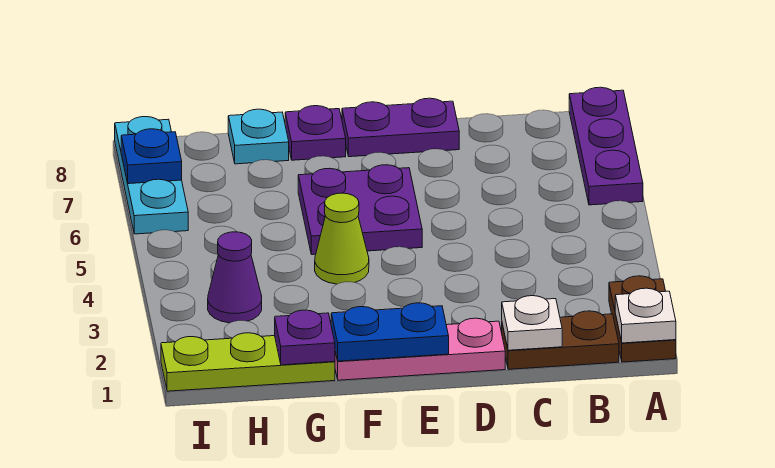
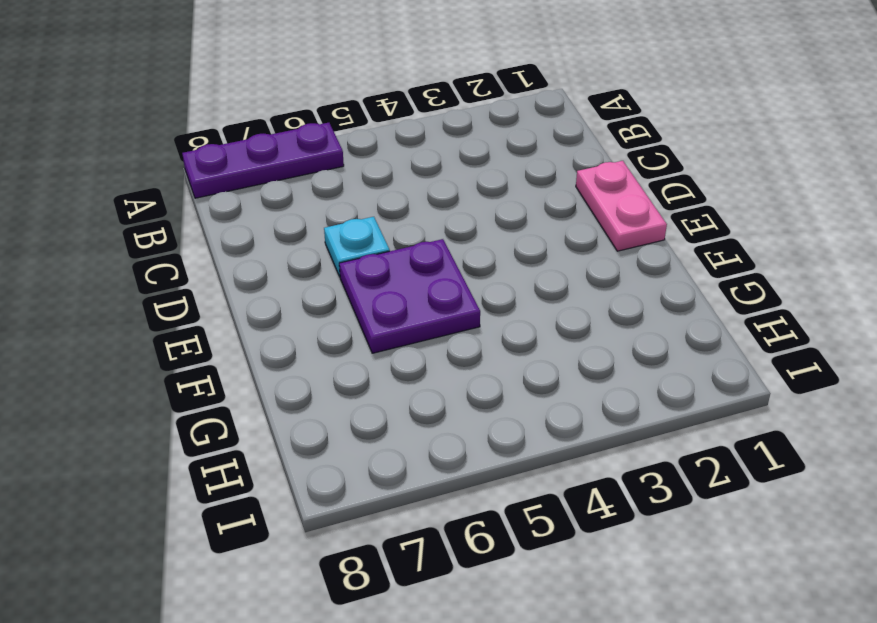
pink 1x2 plate [576,161,667,251] -> pink 1x3 plate [335,318,505,380]
cyan 1x1 plate [324,217,390,277] -> cyan 1x1 plate moved to [228,109,289,164]
none -> brown 1x2 plate [609,276,676,362]
none -> brown 1x2 plate [502,311,619,369]
none -> purple 1x2 plate [342,98,459,157]

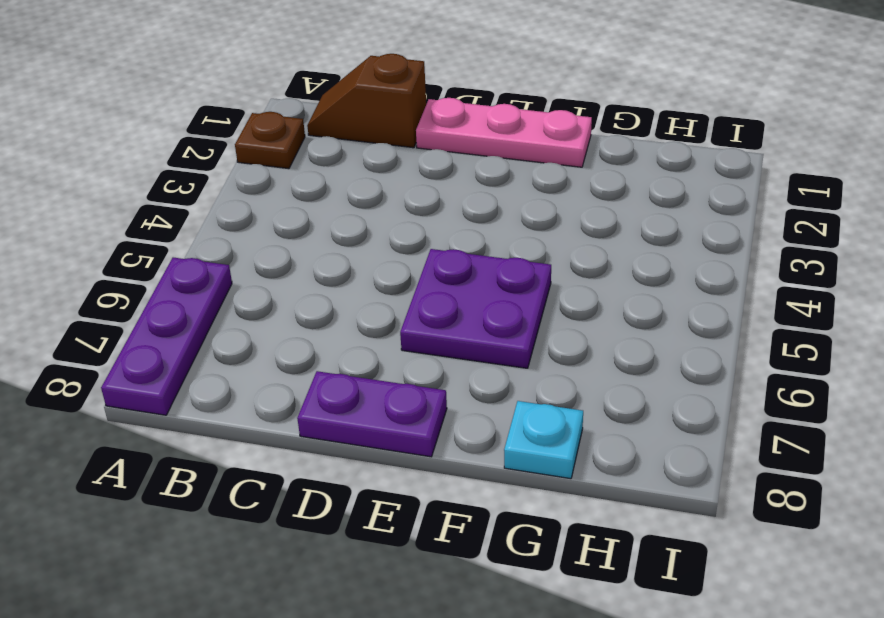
brown 1x1 plate [235,112,305,169] -> brown 1x2 plate [609,276,676,362]
brown 1x2 slope [307,54,426,148] -> brown 1x2 plate [502,311,619,369]
none -> lime 1x1 cone [315,193,369,284]
none -> purple 1x1 plate [285,106,346,160]
none -> lime 1x3 plate [161,333,335,391]

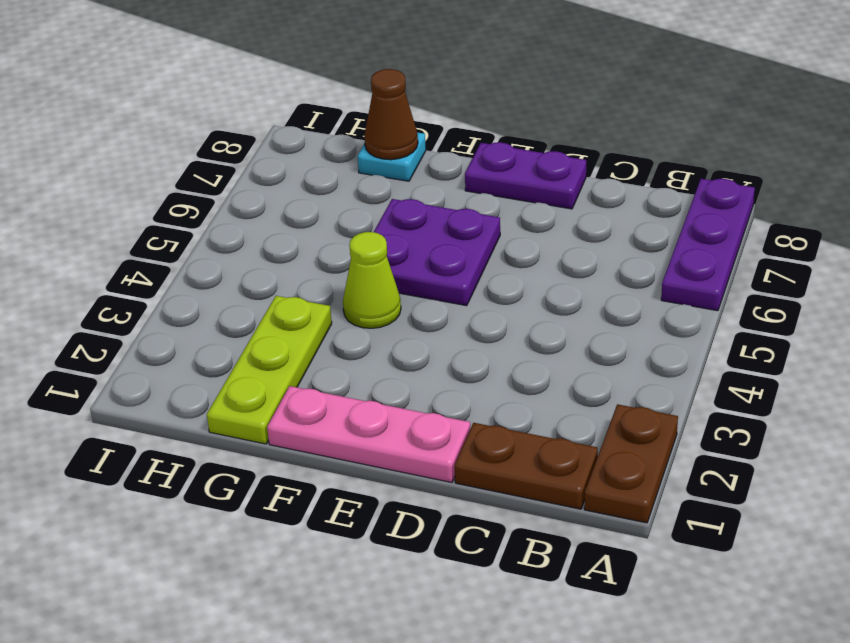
lime 1x3 plate [207,296,332,444] -> lime 1x3 plate turned to [161,333,335,391]
brown 1x1 cone [364,69,418,160] -> none
none -> purple 1x1 plate [285,106,346,160]
none -> purple 1x1 cone [208,232,262,323]
none -> cyan 1x3 plate [115,117,188,234]

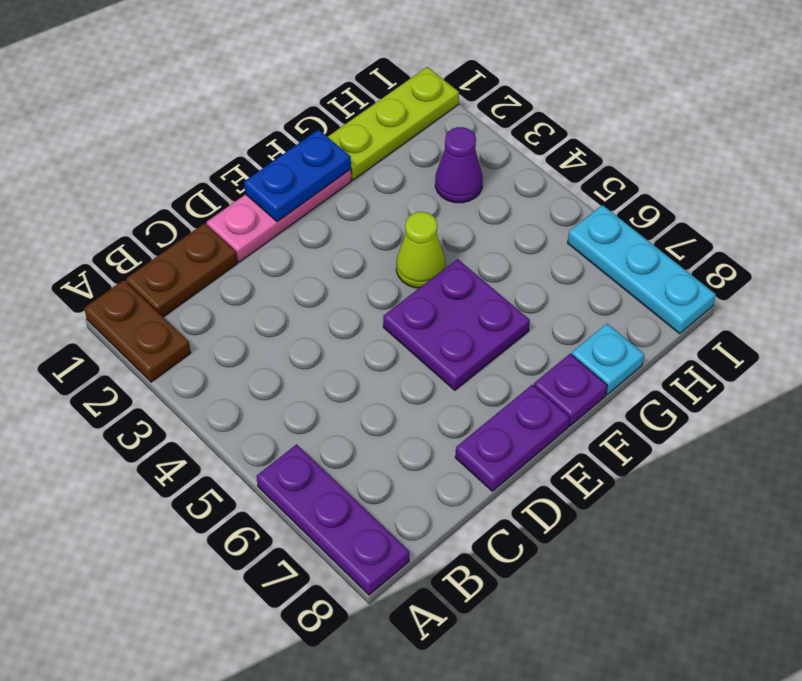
none -> white 1x1 plate [615,288,676,343]
none -> white 1x1 plate [502,296,562,350]
none -> purple 1x1 plate [275,310,335,365]

